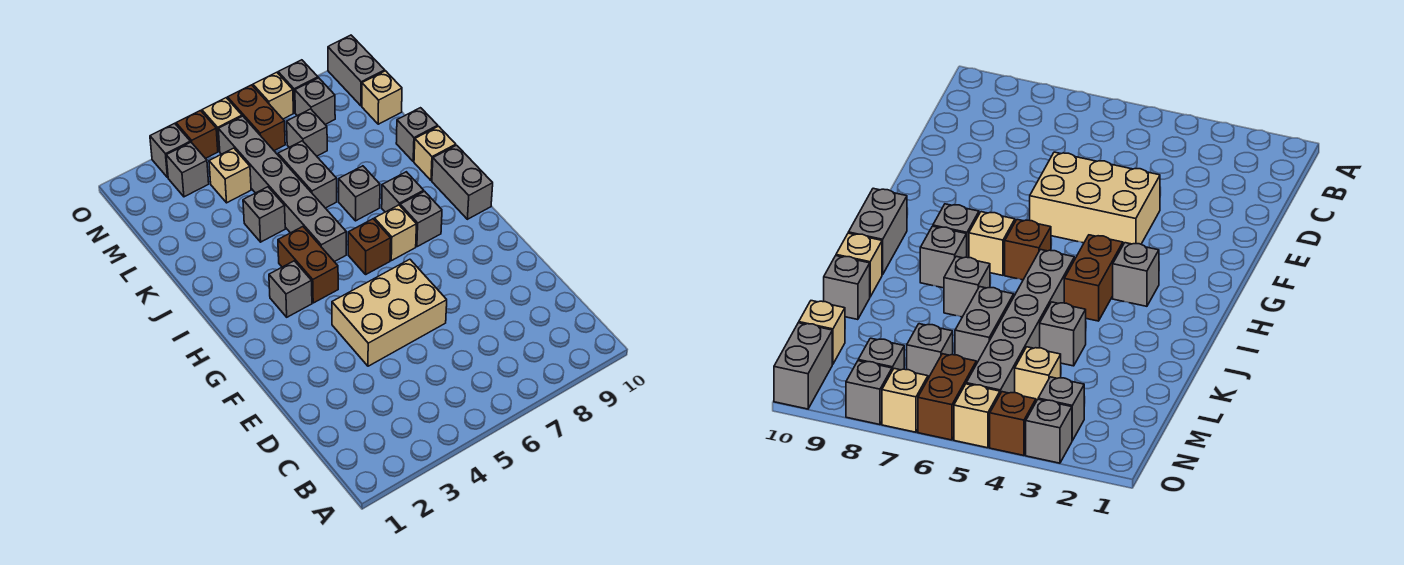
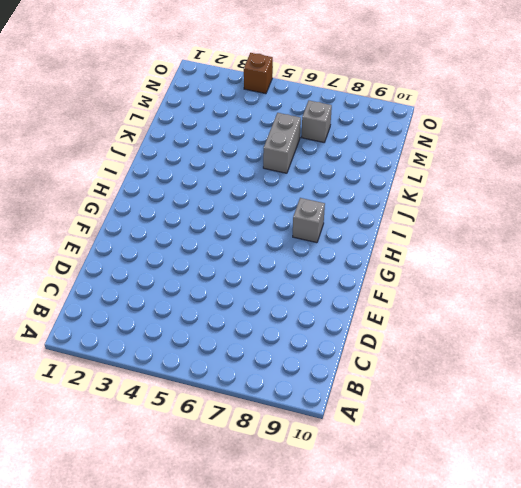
none -> tan 2x3 brick [332,259,447,366]
none -> grey 1x1 brick [269,261,312,317]
none -> brown 1x2 brick [278,227,338,303]

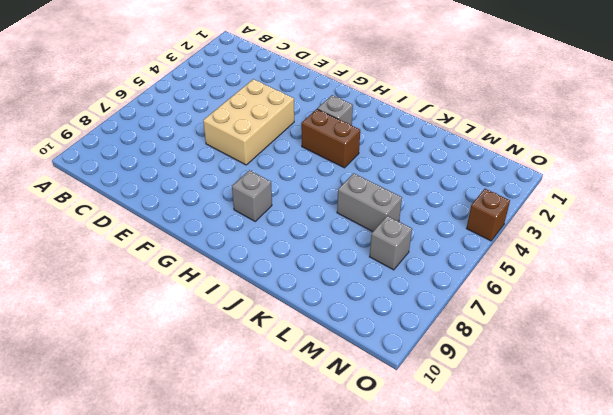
none -> brown 1x1 brick [348,219,391,274]
none -> tan 1x1 brick [374,205,416,261]
none -> grey 1x2 brick [432,145,493,219]

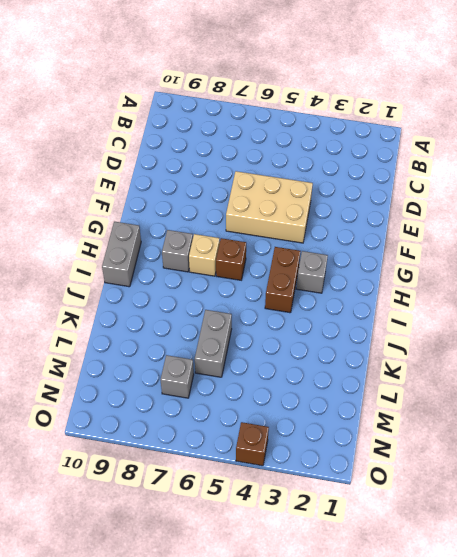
none -> grey 1x6 brick [218,116,346,262]
none -> grey 1x1 brick [382,172,424,212]
none -> grey 1x1 brick [339,166,380,221]

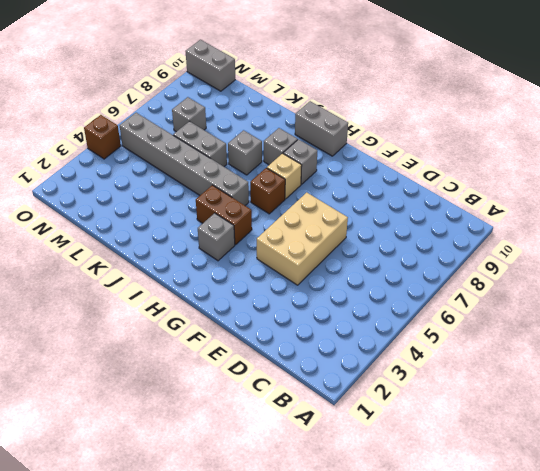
none -> tan 1x1 brick [414,126,456,181]
none -> grey 1x1 brick [243,187,285,242]
none -> grey 1x1 brick [396,108,438,161]

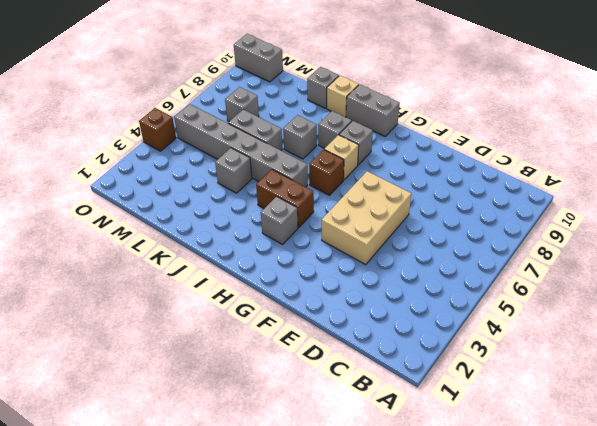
none -> tan 1x1 brick [209,148,251,203]
none -> tan 1x1 brick [362,71,402,124]
none -> grey 1x1 brick [166,142,209,197]

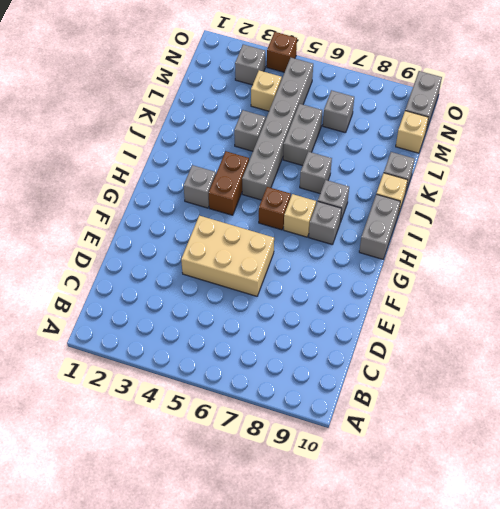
none -> brown 1x2 brick [227,85,285,151]
none -> grey 1x1 brick [295,78,335,124]
none -> grey 1x1 brick [150,123,190,177]

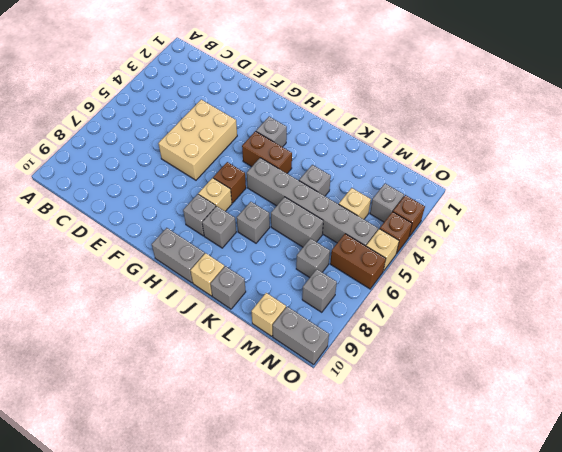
brown 1x1 brick [393,195,425,237] -> grey 1x1 brick [150,123,190,177]
none -> tan 1x1 brick [253,72,293,119]
none -> grey 1x1 brick [278,60,318,113]

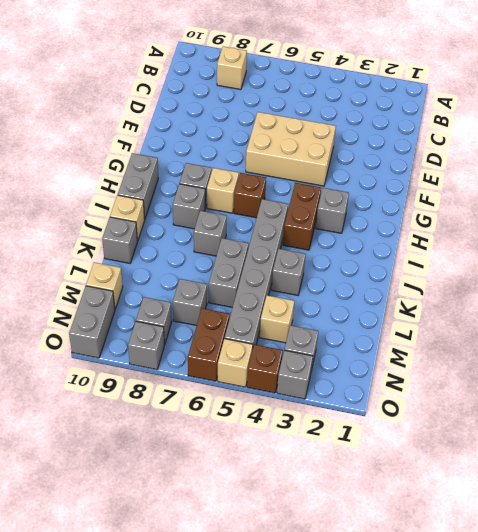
tan 1x1 brick [217,47,247,90] -> tan 1x1 brick moved to [253,72,293,119]

